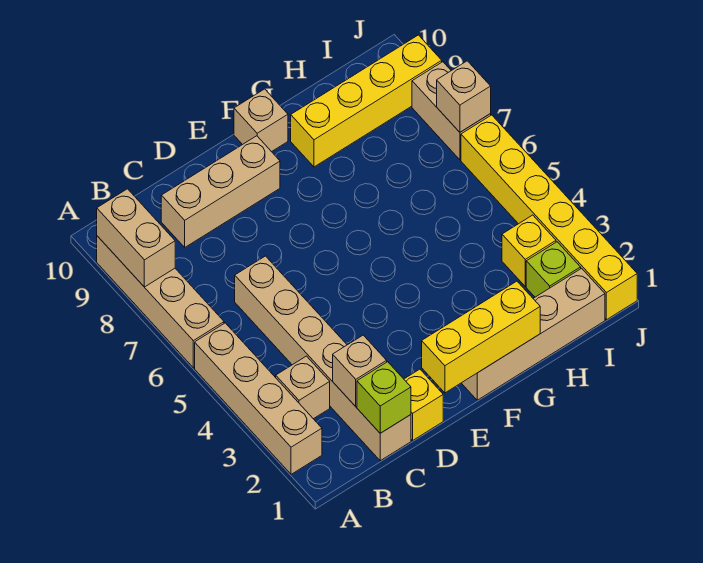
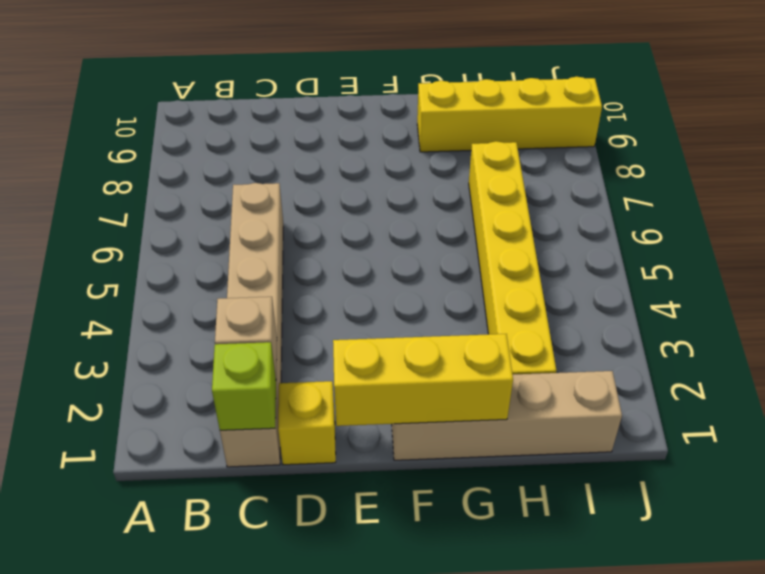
yellow 1x6 brick [469,141,556,375] -> yellow 1x6 brick moved to [461,115,637,320]
none -> tan 1x4 brick [195,323,322,474]
none -> tan 1x4 brick [97,236,224,368]
none -> tan 1x1 brick [276,356,330,419]

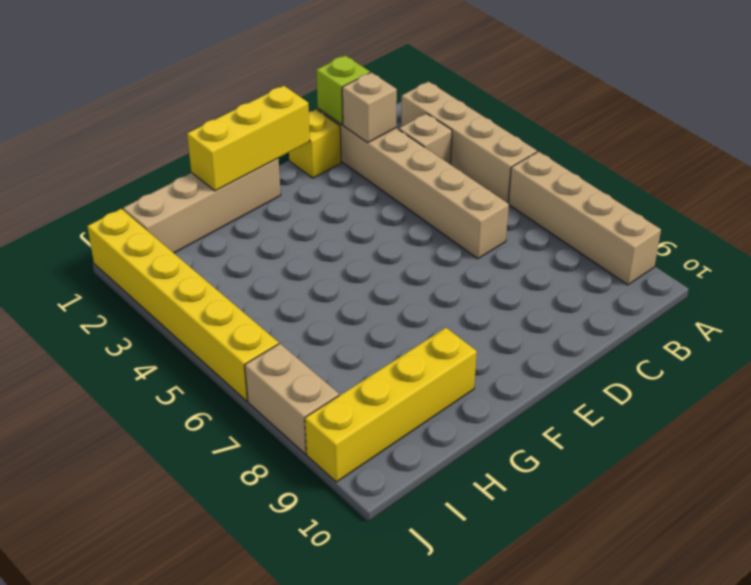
none -> tan 1x3 brick [161,136,280,247]
none -> tan 1x1 brick [234,89,288,152]
none -> lime 1x1 brick [526,242,581,297]

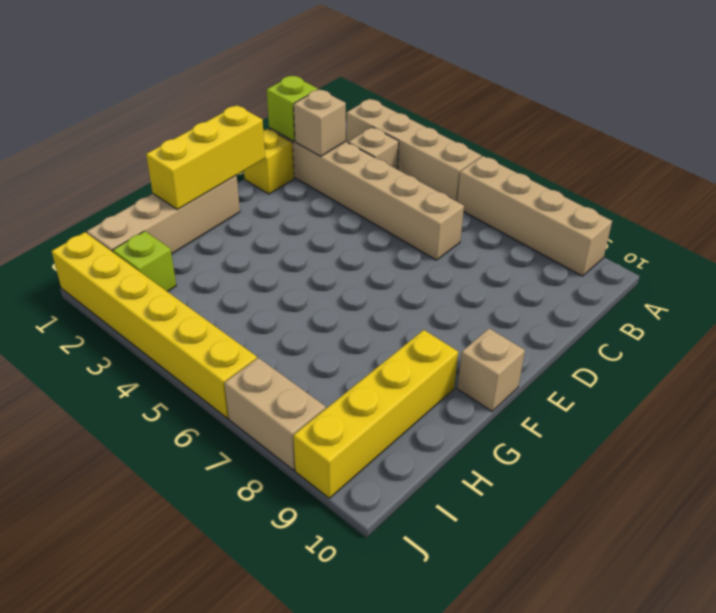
none -> tan 1x3 brick [161,136,280,247]
none -> yellow 1x1 brick [502,215,556,286]
none -> tan 1x2 brick [97,189,175,287]

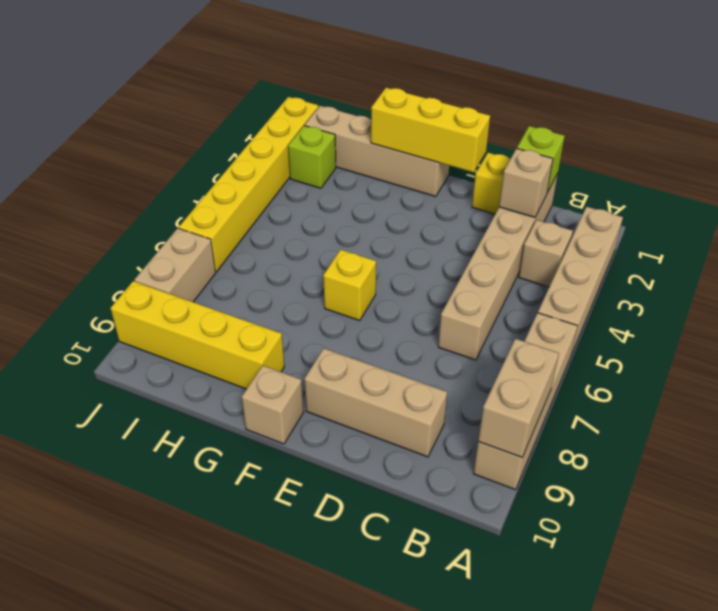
yellow 1x1 brick [323,250,376,320] -> yellow 1x1 brick moved to [502,215,556,286]
none -> tan 1x1 brick [437,61,491,132]

